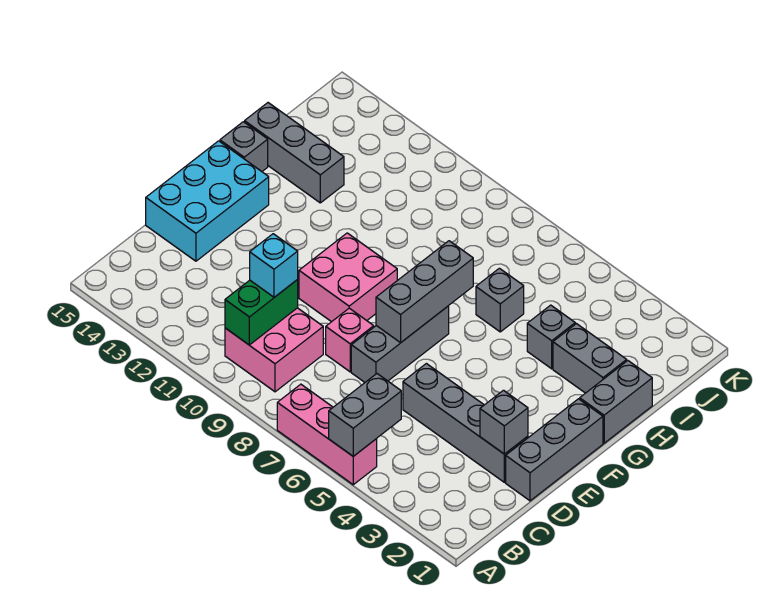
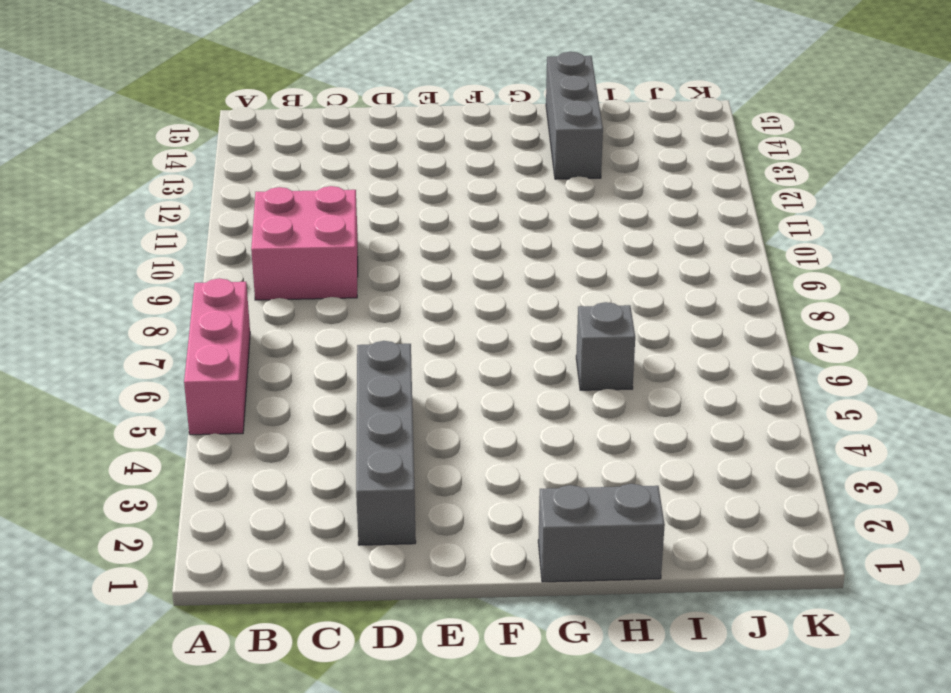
none -> grey 1x3 brick [506,399,603,501]
none -> grey 1x3 brick [351,306,449,382]
none -> pink 1x1 brick [326,308,374,372]

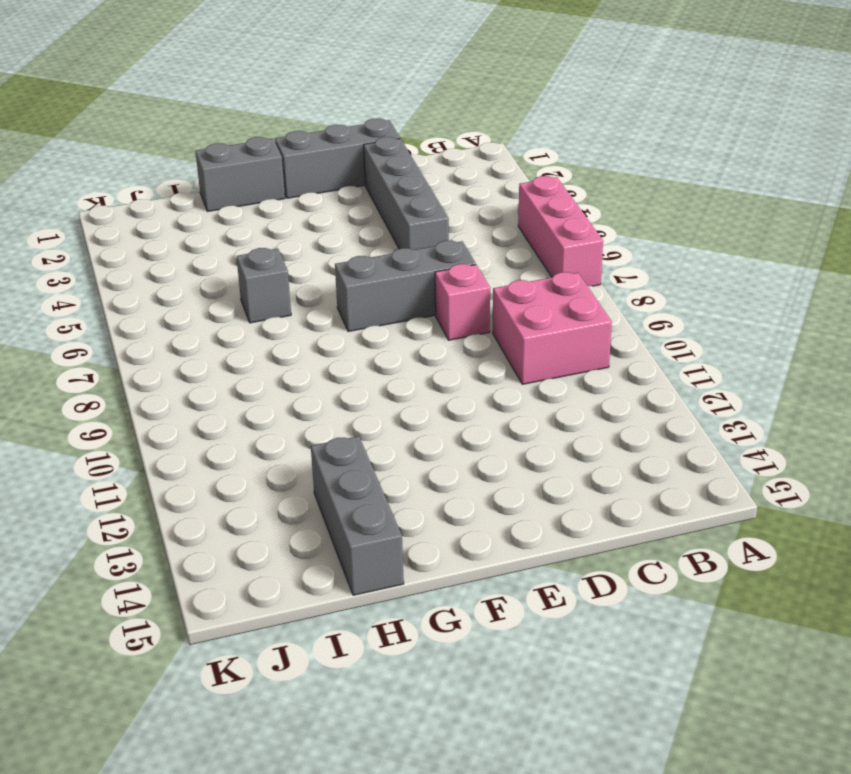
none -> cyan 2x3 brick [146,141,269,261]
none -> pink 2x2 brick [299,233,397,322]
none -> grey 1x1 brick [220,122,268,171]

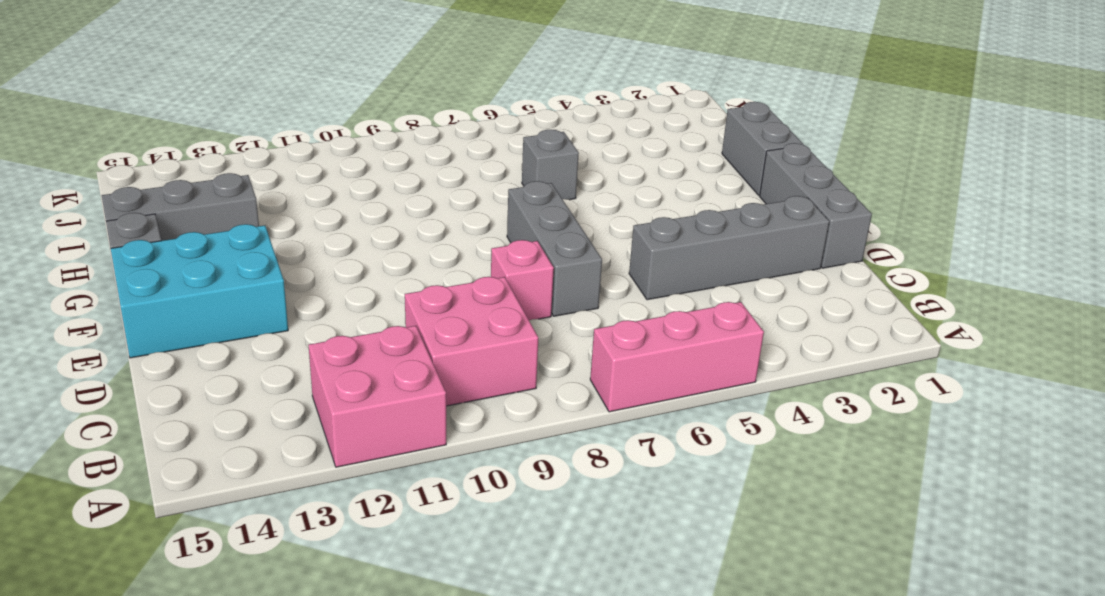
pink 2x2 brick [309,326,446,467] -> pink 2x2 brick moved to [299,233,397,322]
cyan 2x3 brick [111,224,288,358] -> cyan 2x3 brick turned to [146,141,269,261]
none -> grey 1x2 brick [553,324,627,393]
none -> grey 1x1 brick [527,305,575,369]
none -> grey 1x2 brick [329,374,401,456]

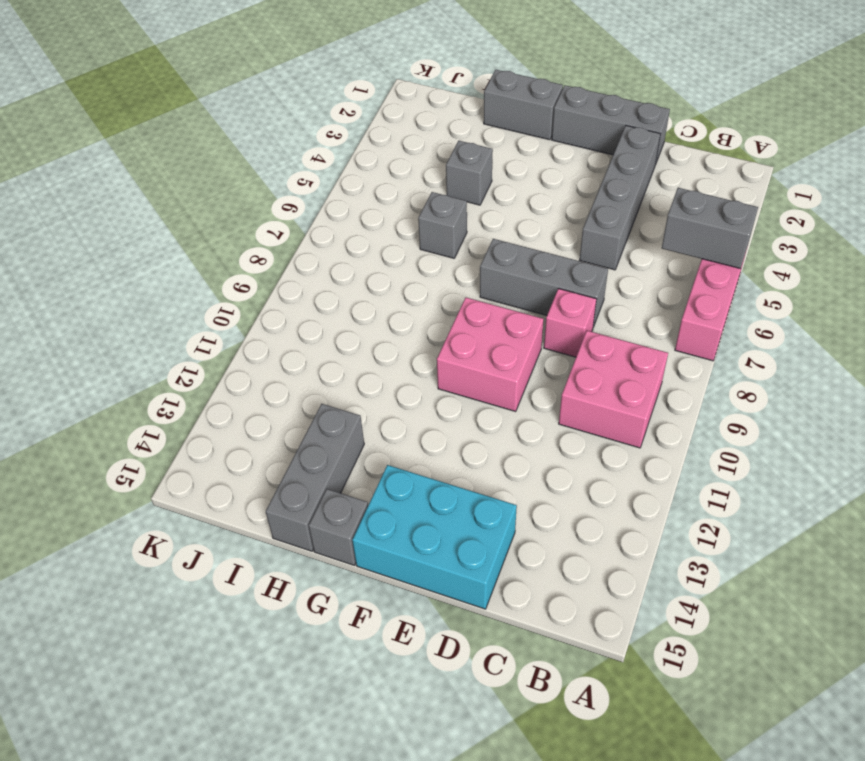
none -> grey 1x2 brick [553,324,627,393]
none -> green 1x2 brick [225,280,298,345]
none -> grey 1x1 brick [480,390,528,454]

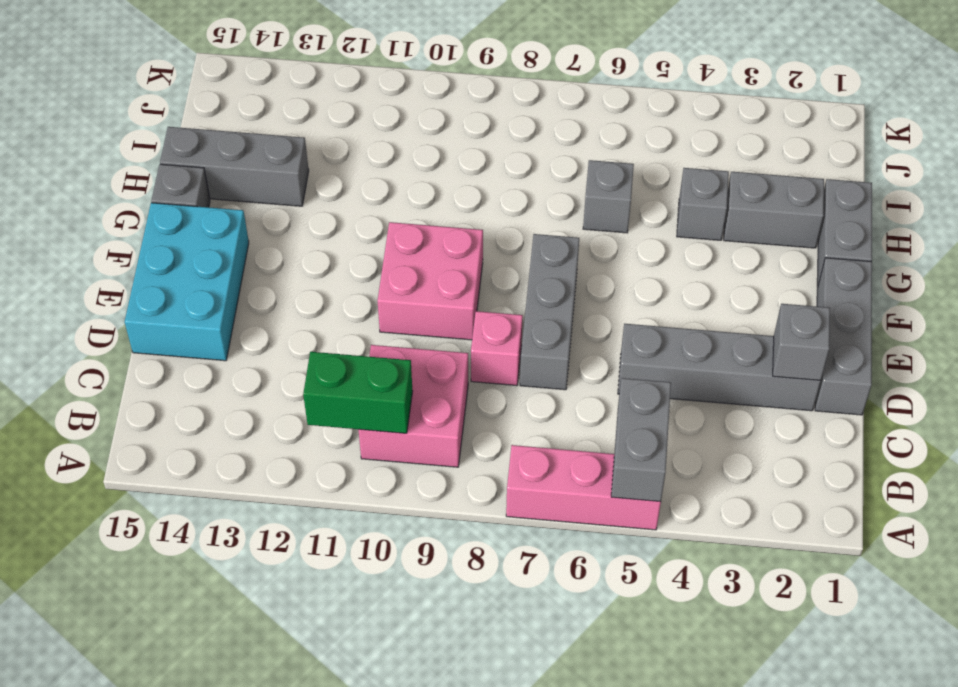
green 1x2 brick [303,352,413,433] -> green 1x2 brick turned to [225,280,298,345]
none -> grey 1x3 brick [376,241,473,343]
none -> cyan 1x1 brick [250,234,298,297]

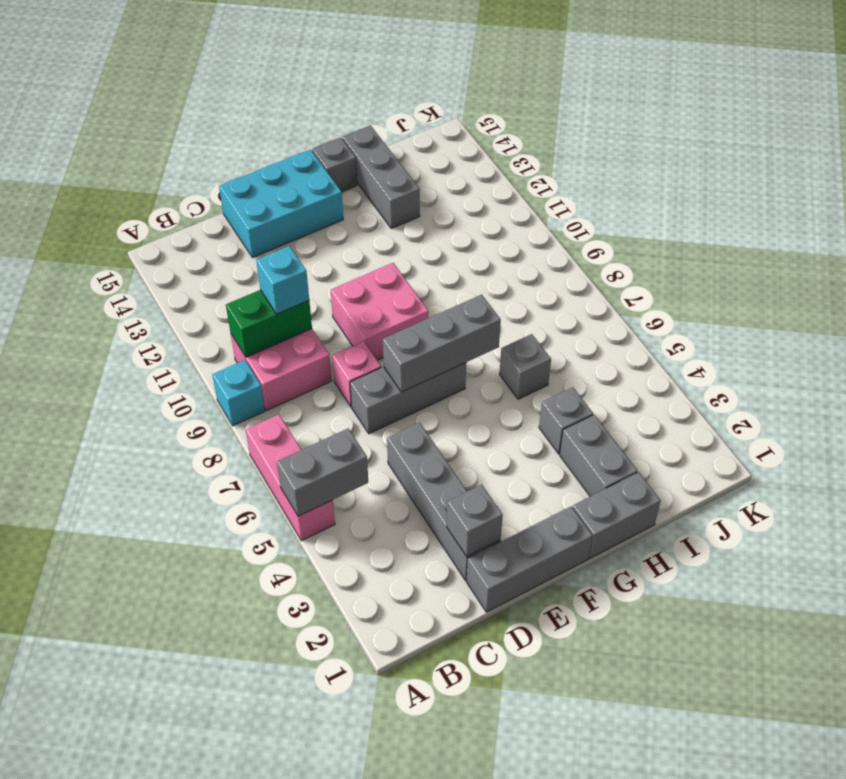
cyan 1x1 brick [212,360,265,426] -> none

